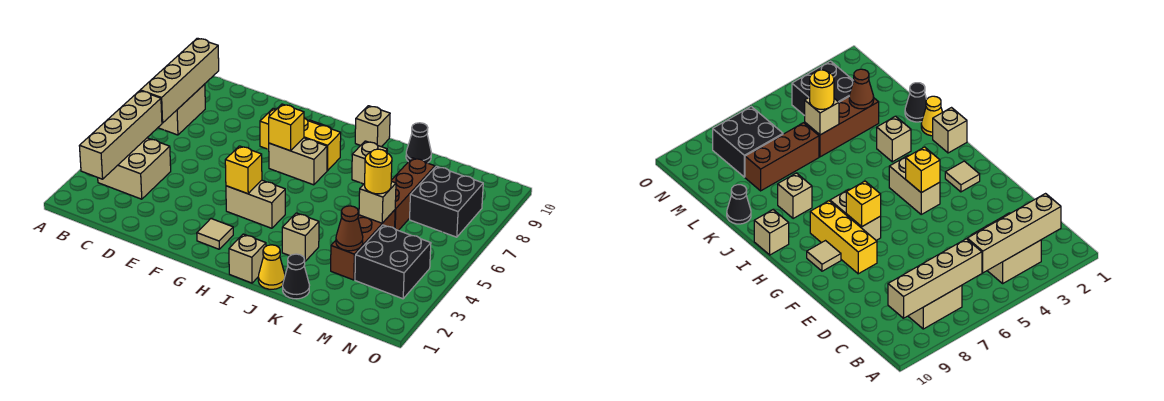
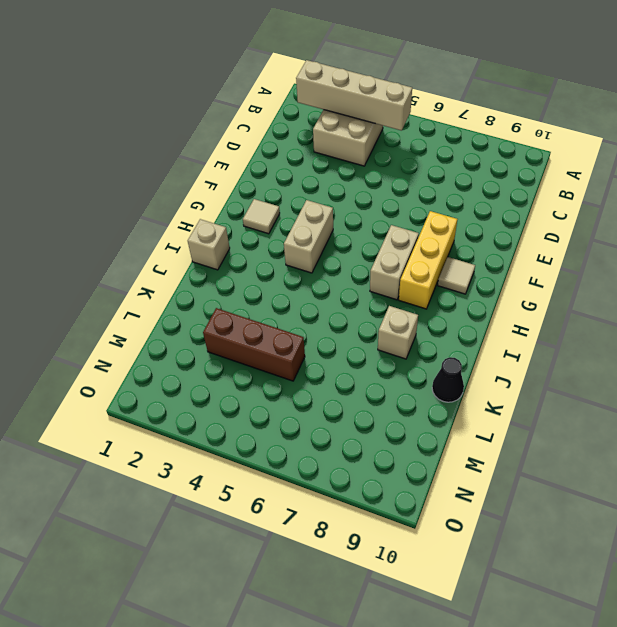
none -> tan 1x2 brick [158,84,205,135]
none -> tan 1x1 brick [355,106,390,147]
none -> yellow 1x1 cone [258,245,285,289]

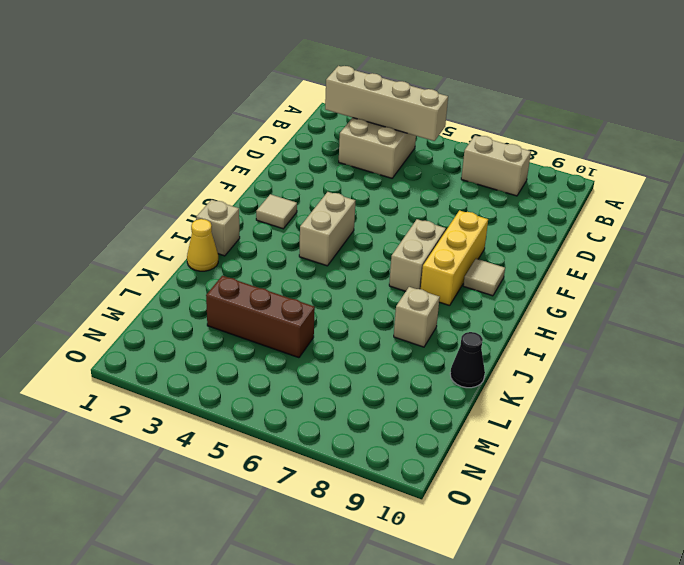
none -> tan 1x1 brick [355,106,390,147]
none -> tan 1x1 brick [282,213,319,261]
none -> black 1x1 cone [283,254,309,299]

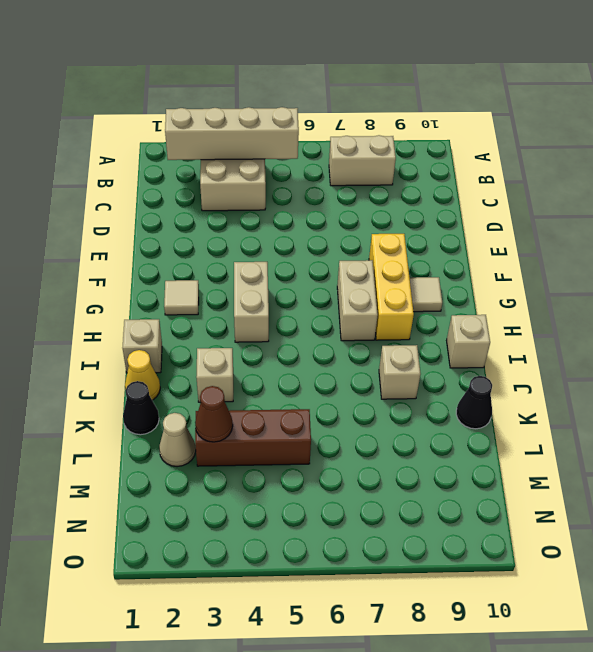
tan 1x1 cone [159,413,196,467] -> none
none -> brown 1x3 brick [391,158,435,231]
none -> black 2x2 brick [355,225,431,299]
none -> black 2x2 brick [410,166,483,237]

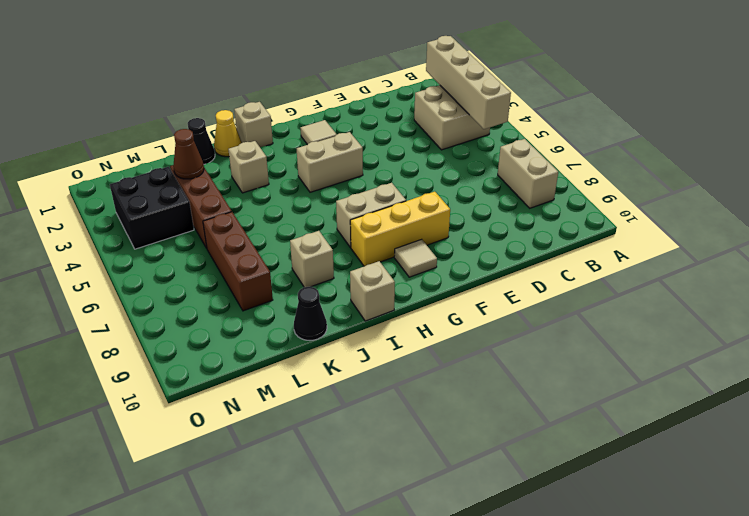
none -> black 2x2 brick [410,166,483,237]
none -> tan 1x4 brick [140,38,219,123]
none -> yellow 1x1 brick [225,146,262,194]

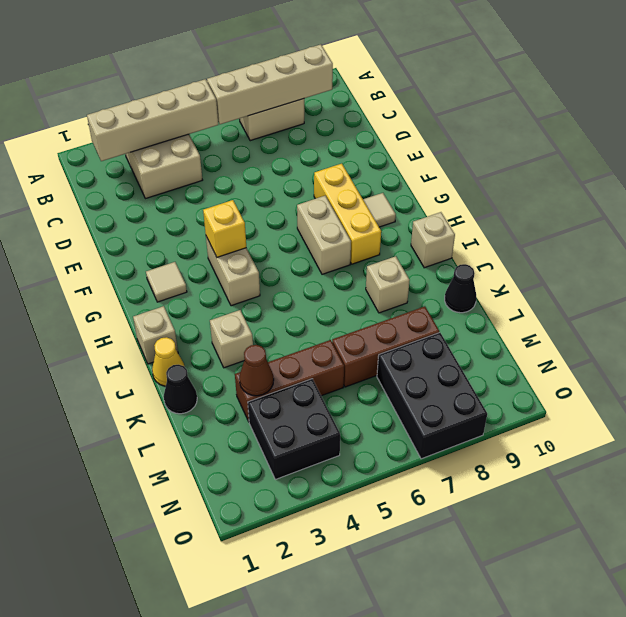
black 2x3 brick [377,333,487,459] -> black 2x2 brick [410,166,483,237]
none -> yellow 1x1 brick [269,104,304,151]
none -> tan 1x1 brick [359,181,396,223]
none -> yellow 1x1 round brick [365,149,392,194]

